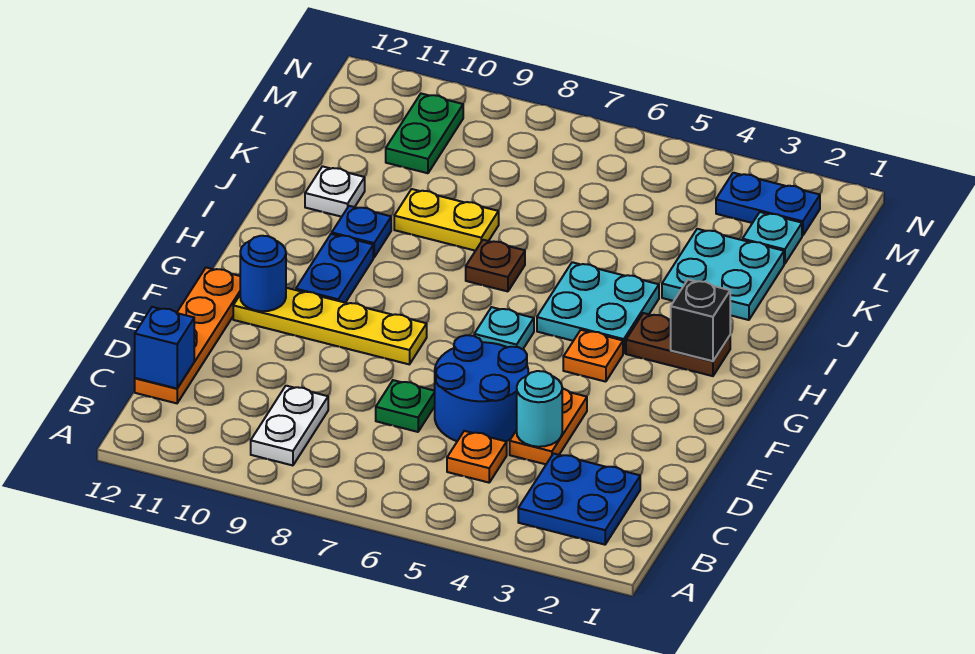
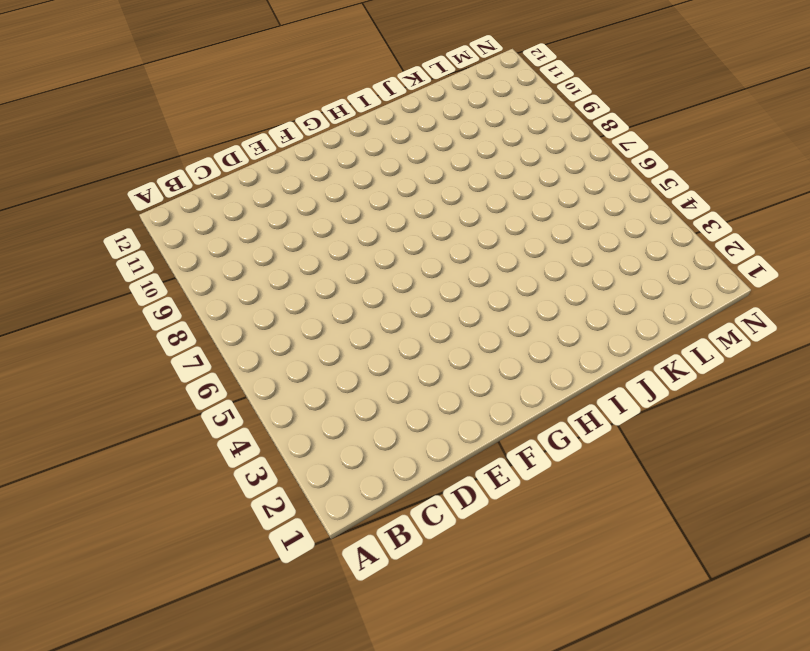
none -> blue 2x2 plate [518,454,640,545]
none -> white 1x2 plate [251,386,328,465]
none -> orange 1x1 plate [447,431,507,483]

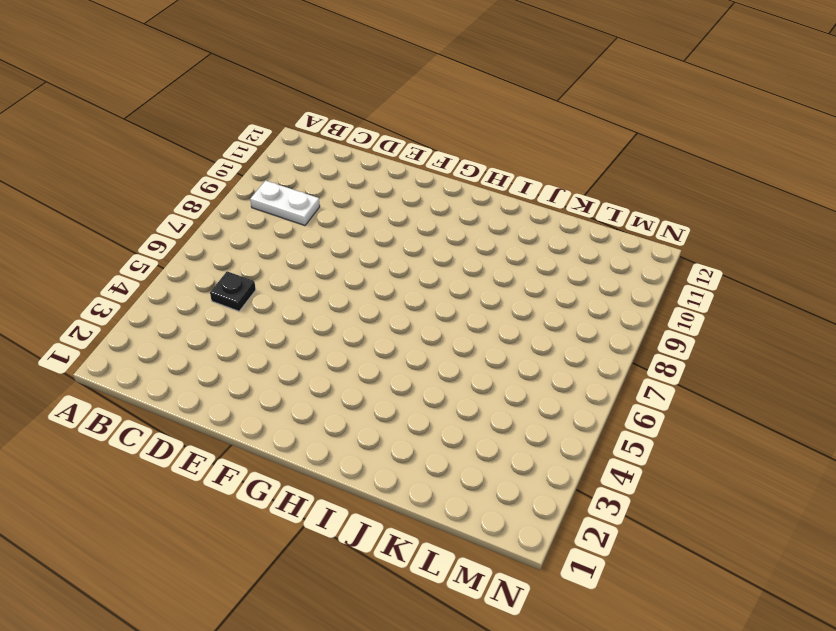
black 1x1 plate [210,271,256,311] -> orange 1x1 plate [447,431,507,483]
none -> blue 2x2 plate [518,454,640,545]
none -> orange 1x4 plate [135,267,240,403]
none -> orange 1x2 plate [510,388,587,464]

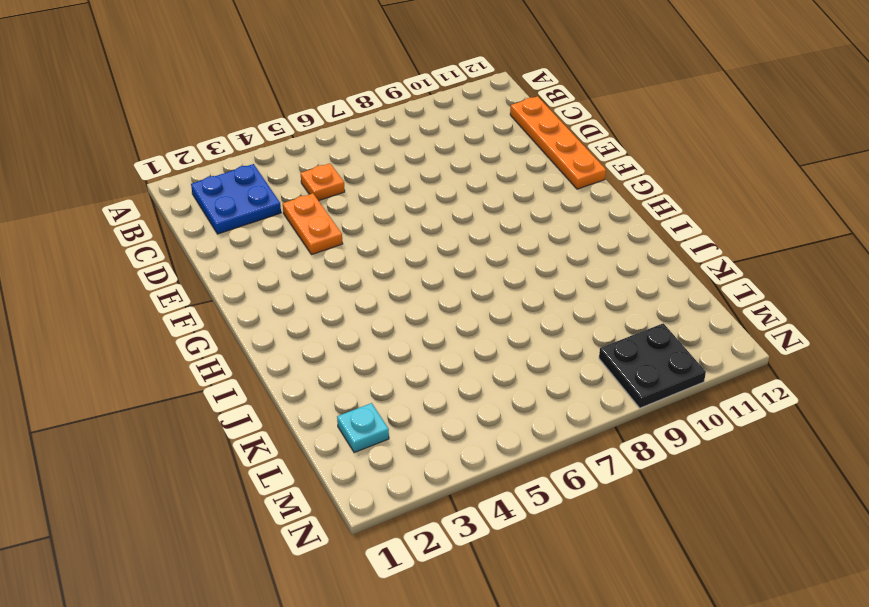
black 2x2 plate [599,323,706,408] -> green 1x2 plate [386,94,463,173]
none -> white 1x2 plate [251,386,328,465]
none -> blue 2x2 round brick [435,335,528,441]
none -> green 1x1 plate [376,380,435,432]

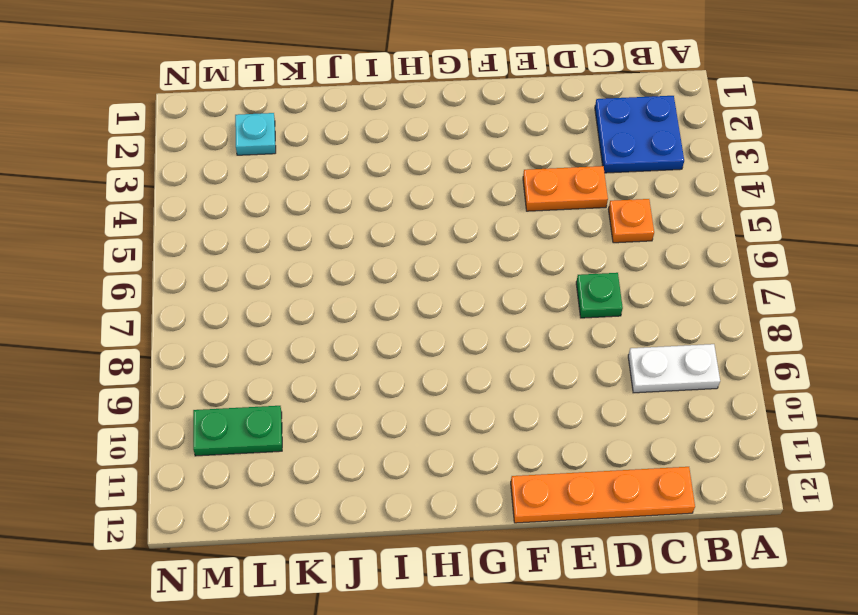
none -> blue 2x2 round brick [435,335,528,441]
none -> yellow 1x4 plate [233,288,427,364]
none -> orange 1x1 plate [563,330,623,382]

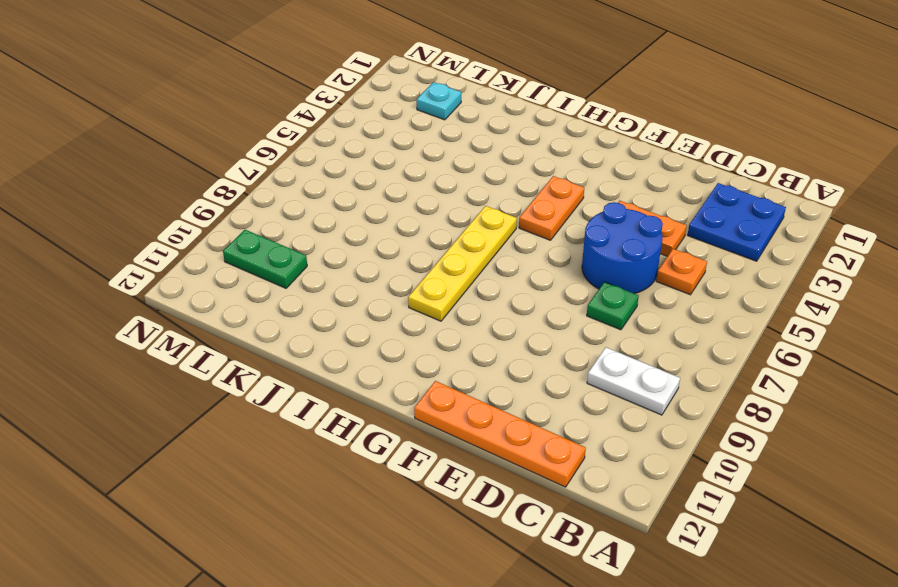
orange 1x2 plate [519,176,584,240] -> orange 1x1 plate [563,330,623,382]
yellow 1x4 plate [408,206,517,321] -> yellow 1x4 plate moved to [233,288,427,364]
none -> cyan 1x1 plate [474,307,534,349]
none -> blue 1x2 plate [296,234,373,303]
none -> brown 1x2 plate [626,313,730,376]

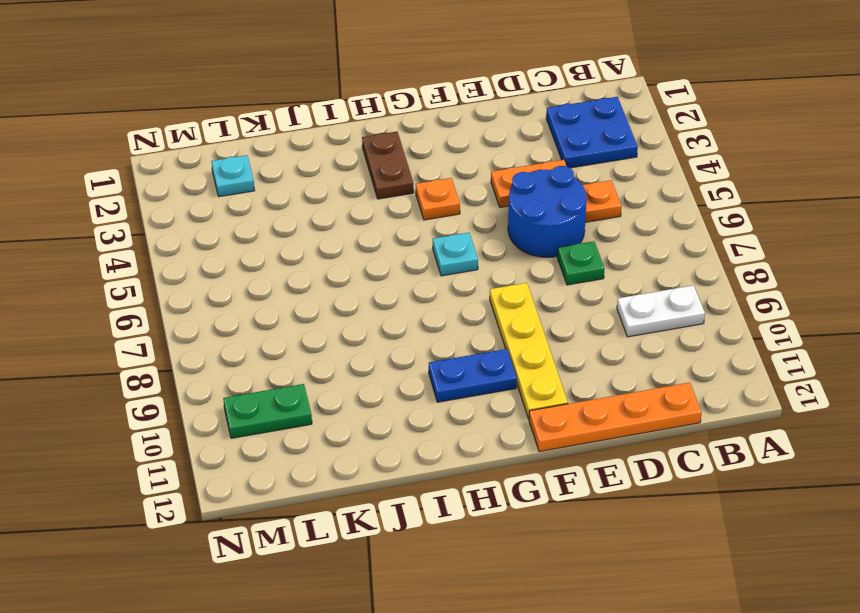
none -> cyan 2x2 plate [537,262,659,354]
none -> brown 1x1 plate [466,240,525,291]
none -> blue 1x1 plate [332,206,391,257]

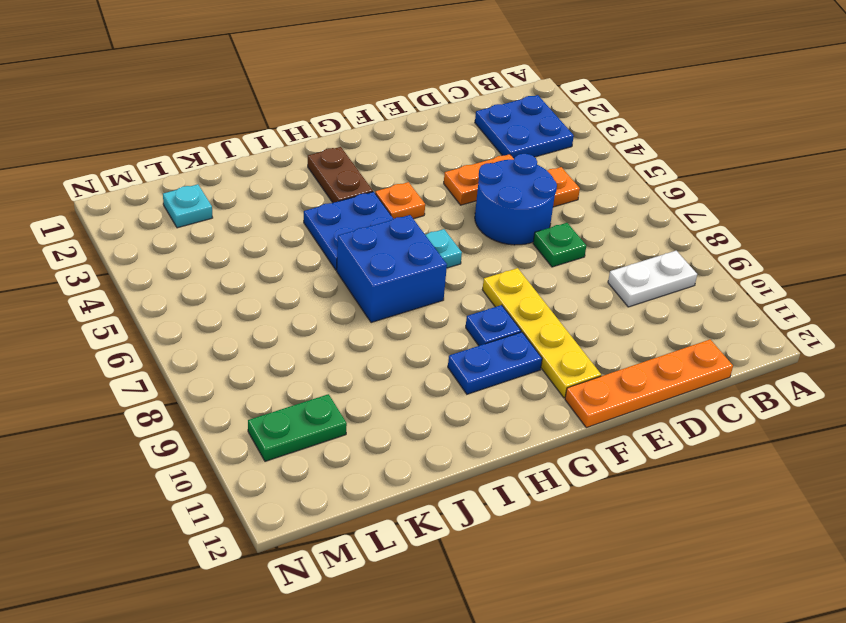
blue 1x1 plate [466,305,521,346] -> blue 1x1 plate moved to [332,206,391,257]
blue 2x2 plate [304,192,393,270] -> cyan 2x2 plate [537,262,659,354]
blue 2x2 brick [337,215,447,323] -> brown 1x1 plate [466,240,525,291]
none -> cyan 2x2 plate [662,229,784,320]
none -> yellow 1x2 plate [394,189,499,251]
none -> white 1x1 plate [305,166,365,217]

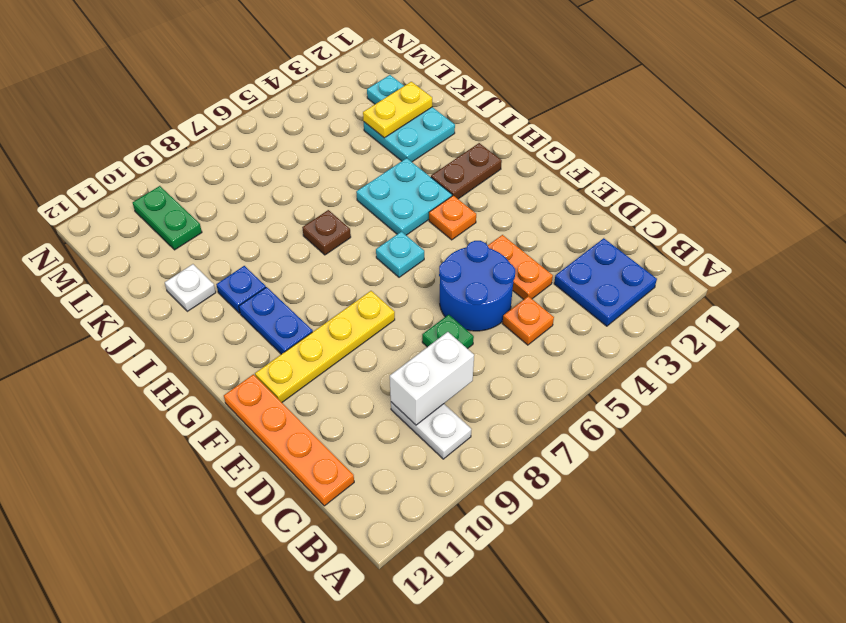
white 1x2 brick [390,332,474,425] -> none
yellow 1x2 plate [363,82,432,138] -> yellow 1x2 plate moved to [394,189,499,251]
none -> blue 1x2 plate [716,173,820,236]
none -> blue 1x1 brick [135,307,194,388]
none -> cyan 1x1 round brick [517,371,562,447]

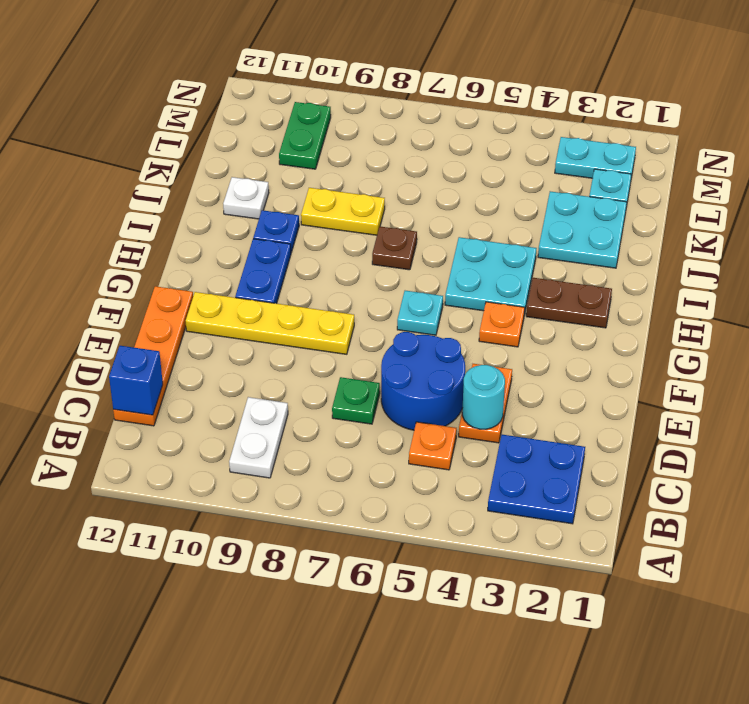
cyan 1x2 plate [555,137,636,178] -> blue 1x2 plate [716,173,820,236]
none -> blue 1x1 round brick [240,236,286,311]
none -> black 1x1 brick [671,280,730,361]

